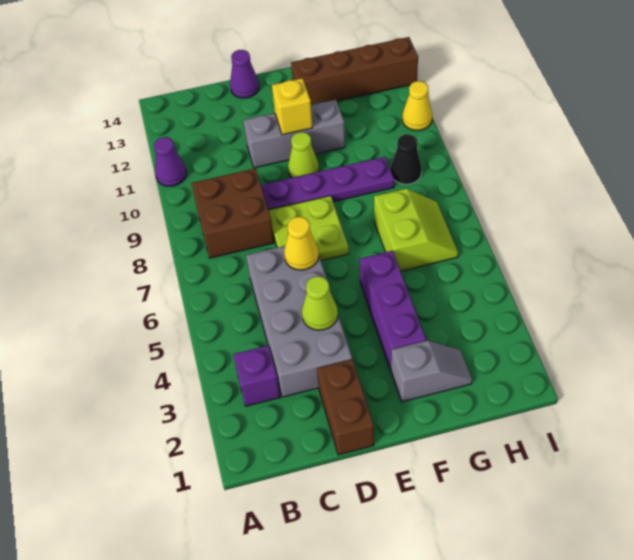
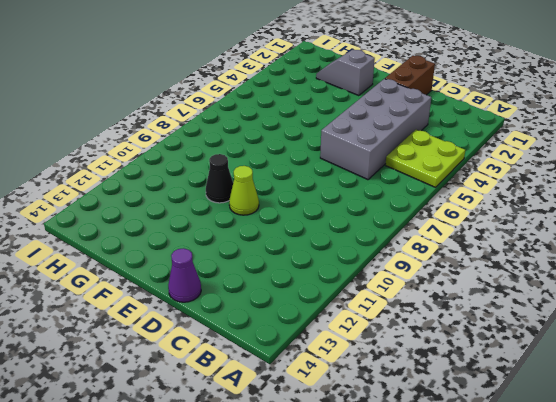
lime 2x2 plate [385,130,465,187] -> lime 2x2 plate moved to [268,196,349,261]
black 1x1 cone [206,154,233,203] -> black 1x1 cone moved to [391,134,422,184]
none -> purple 1x1 cone [154,137,187,186]
none -> purple 1x1 brick [233,346,280,406]
none -> brown 2x2 brick [191,168,274,258]

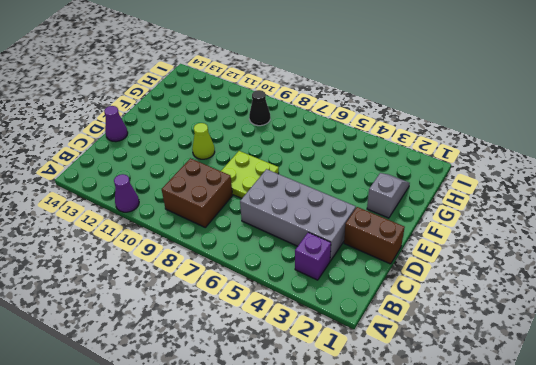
none -> purple 1x4 plate [261,157,394,210]
none -> grey 1x3 brick [243,100,345,168]
none -> purple 1x3 brick [360,251,426,370]

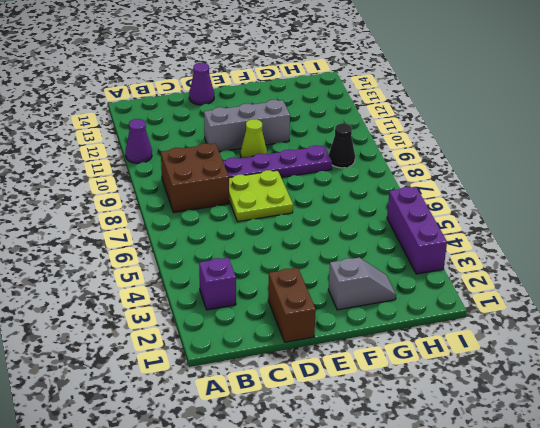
purple 1x3 brick [387,187,447,274] -> purple 1x3 brick moved to [360,251,426,370]
none -> grey 2x4 brick [246,246,352,397]
none -> brown 1x4 brick [291,37,418,105]
none -> lime 2x2 slope [374,189,458,271]

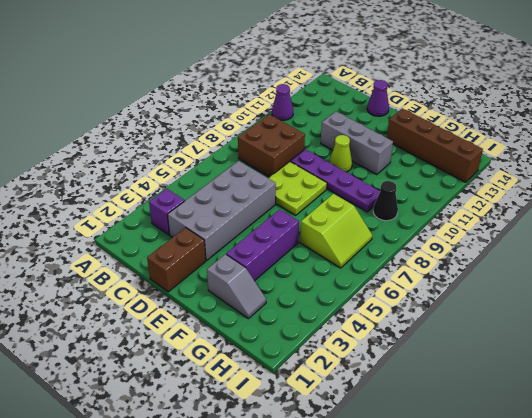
none -> yellow 1x1 cone [402,81,432,130]
none -> lime 1x1 cone [302,276,338,330]
none -> yellow 1x1 cone [284,217,319,270]

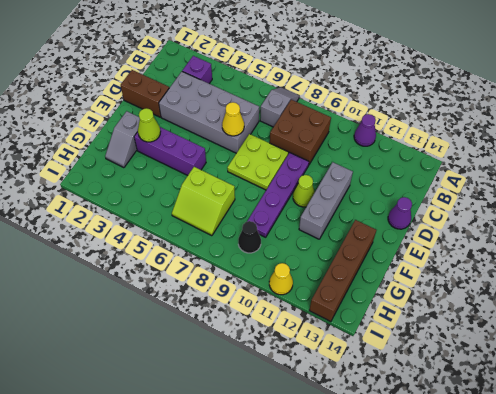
grey 1x2 slope [260,87,299,127] -> none
lime 1x1 cone [138,108,161,142] -> lime 1x1 cone moved to [302,276,338,330]
none -> yellow 1x1 brick [272,78,312,135]

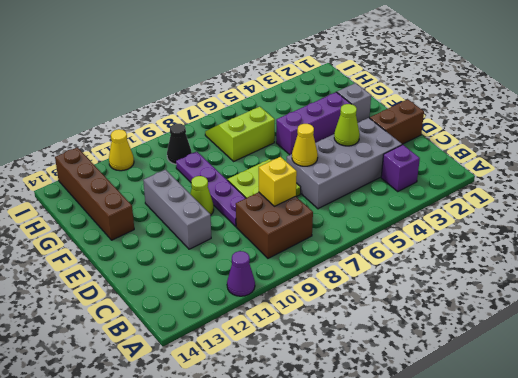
yellow 1x1 brick [259,157,297,206] -> yellow 1x1 brick moved to [272,78,312,135]
none -> purple 1x1 cone [230,50,259,98]

